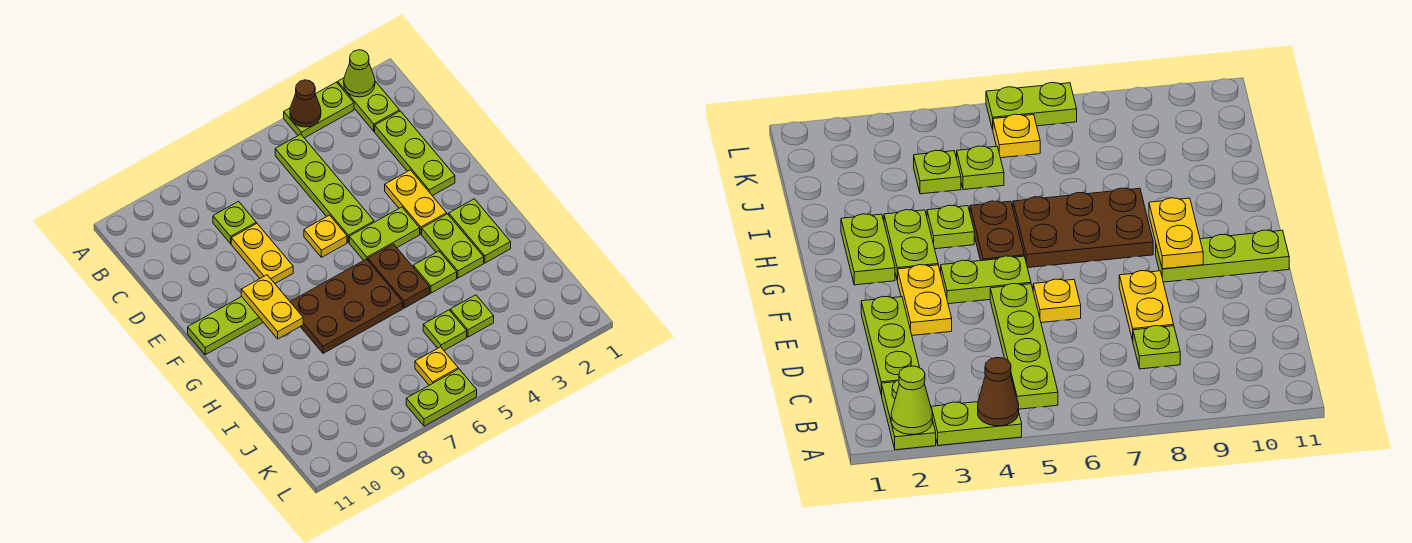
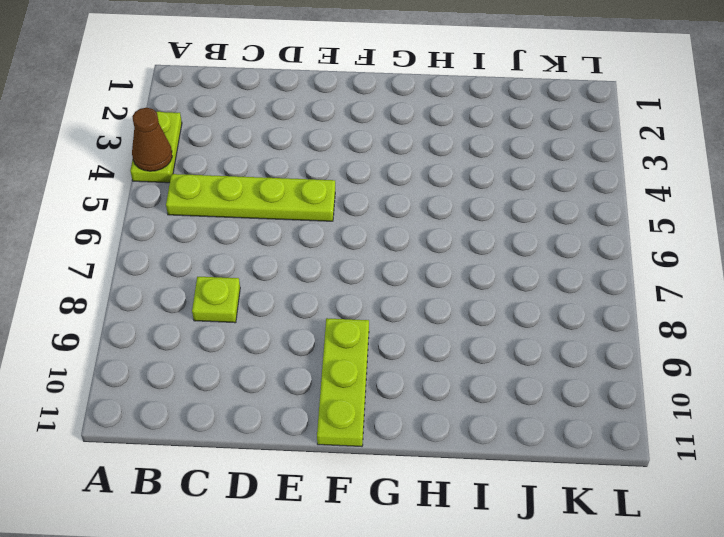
none -> lime 1x2 plate [338,78,399,131]
none -> lime 1x3 plate [375,111,455,196]
none -> yellow 1x2 plate [231,223,293,283]

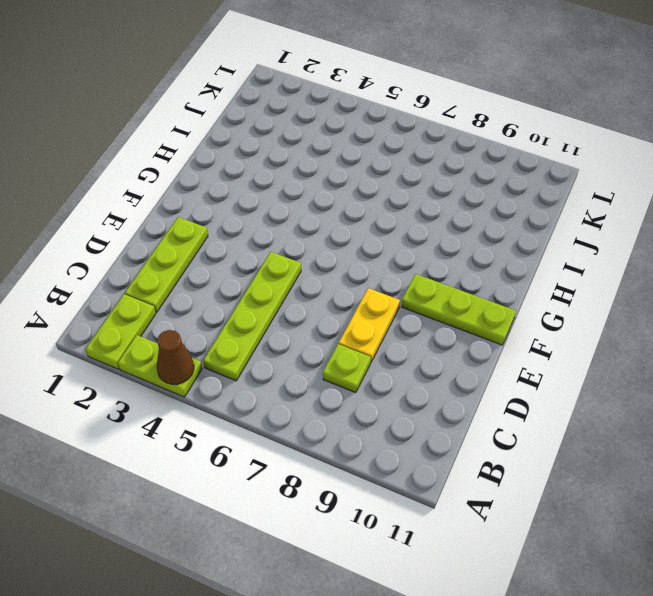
none -> yellow 1x2 plate [385,170,447,234]
none -> yellow 1x1 plate [304,215,347,257]
none -> lime 1x2 plate [349,207,420,260]

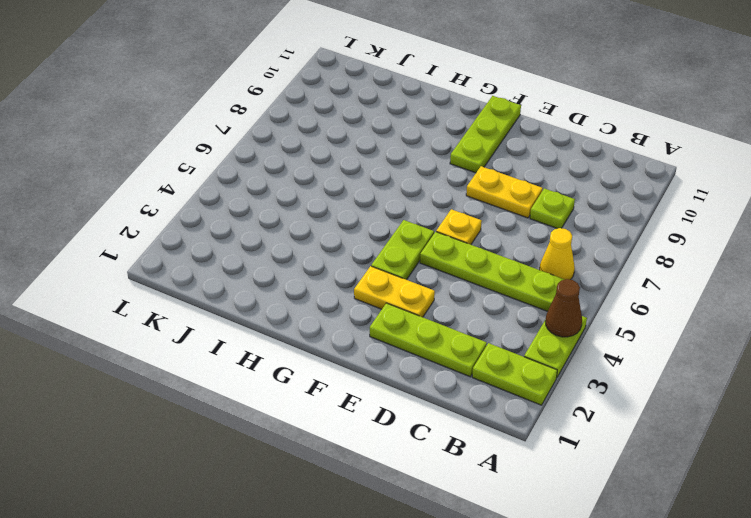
yellow 1x1 cone [540,228,575,280] -> none
none -> lime 1x2 plate [449,199,511,263]
none -> lime 1x2 plate [422,214,484,278]
none -> brown 1x2 plate [368,244,430,308]

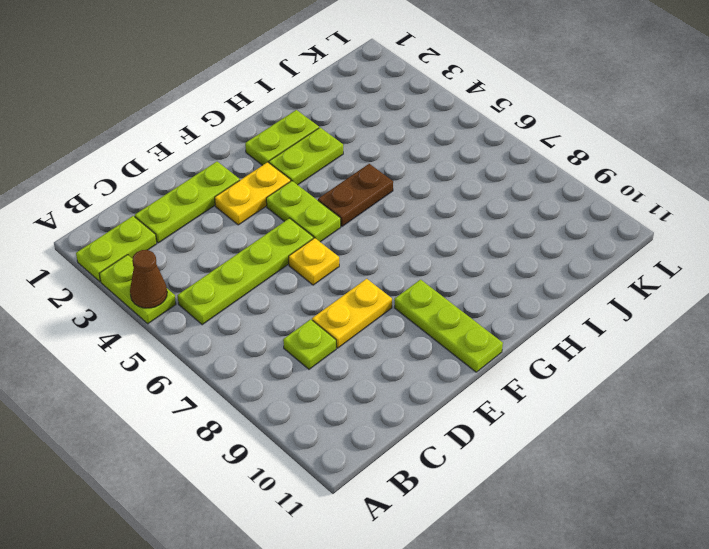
none -> brown 2x3 plate [290,259,403,353]
none -> lime 1x1 plate [413,251,457,293]
none -> lime 1x1 plate [450,295,494,337]

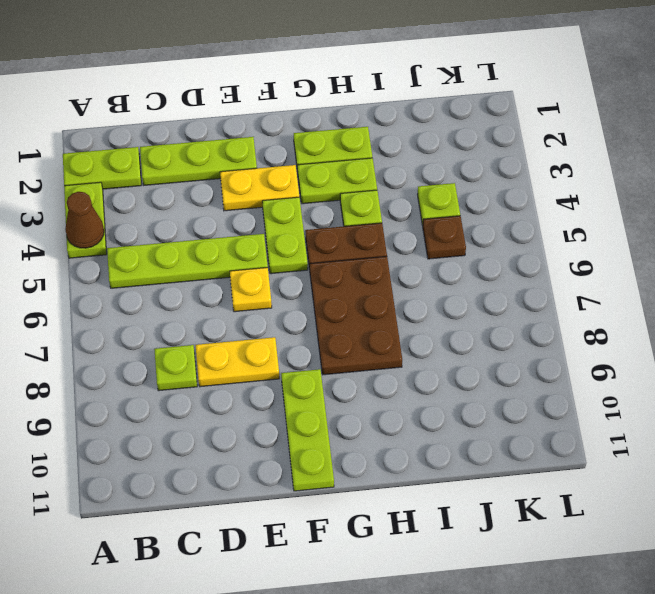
brown 1x1 plate [423,216,466,259] -> lime 1x1 plate [423,310,467,350]
none -> yellow 1x1 plate [415,347,458,385]
none -> lime 1x2 plate [406,369,477,426]
none -> lime 1x1 cone [344,50,375,97]

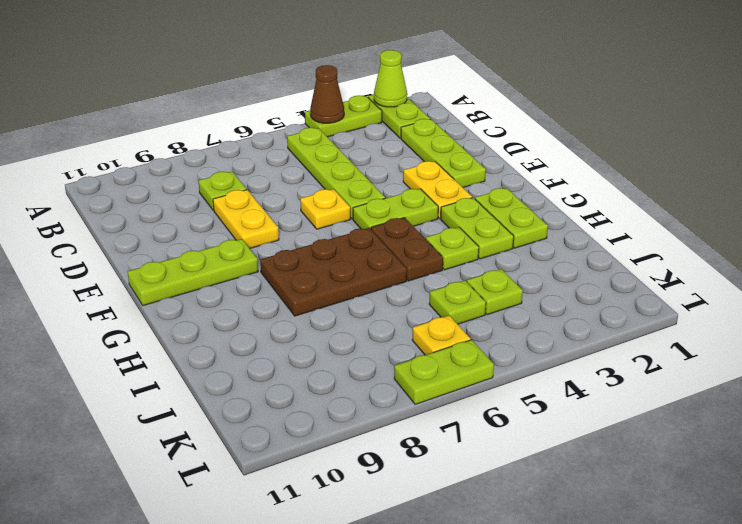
none -> yellow 1x2 plate [241,275,303,339]

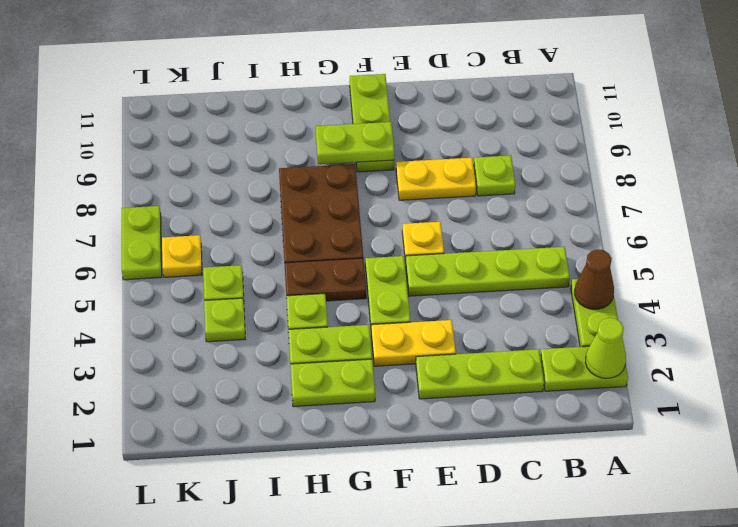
lime 1x2 plate [316,122,394,164] -> yellow 1x2 plate [241,275,303,339]

